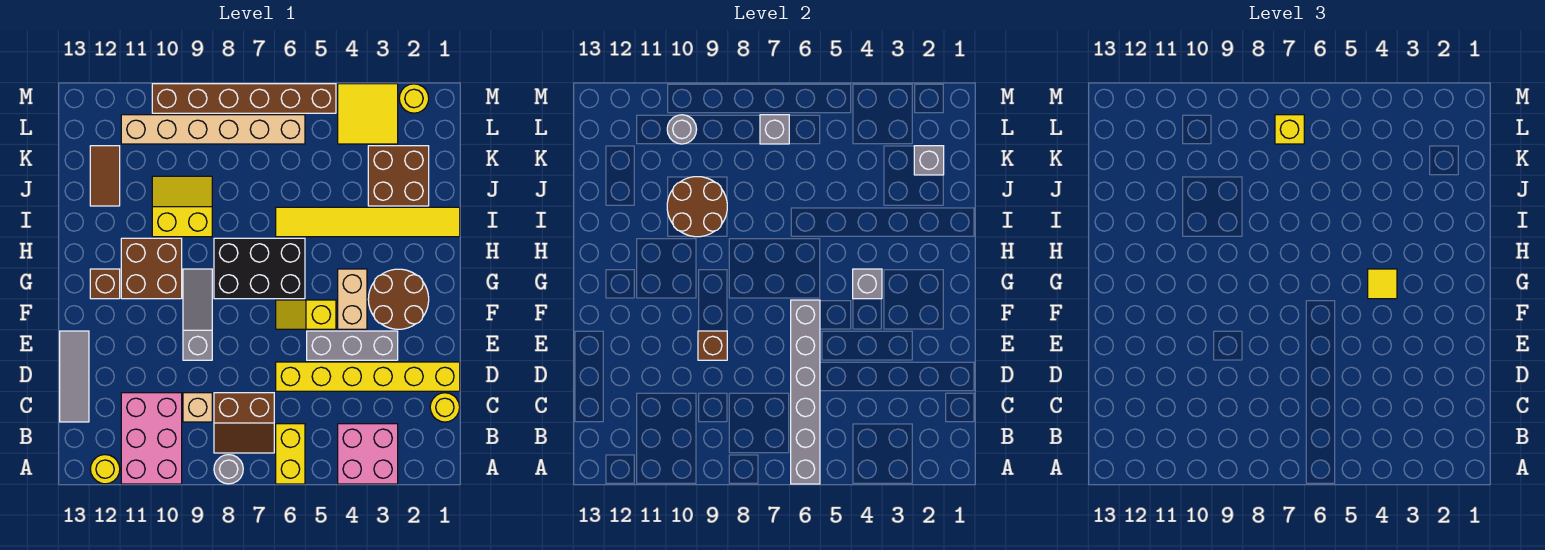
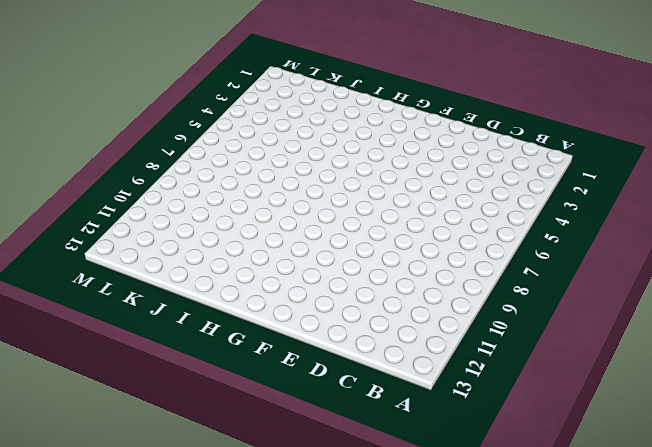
none -> pink 2x2 brick [338,424,398,484]
none -> yellow 1x2 brick [276,424,305,484]
none -> grey 1x1 round brick [214,455,243,484]
none -> pink 2x3 brick [121,393,182,484]

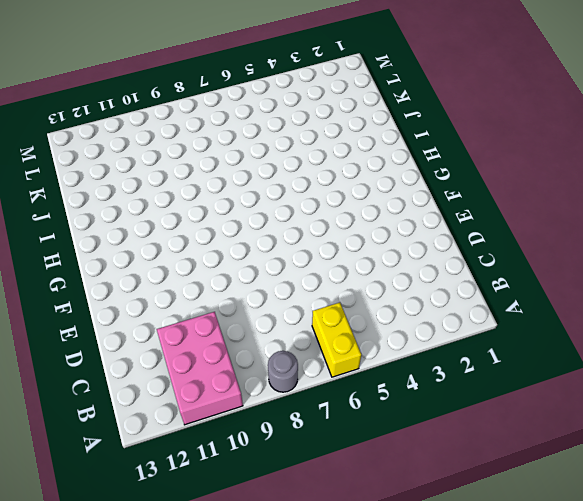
none -> pink 2x2 brick [338,424,398,484]
none -> yellow 1x1 round brick [90,455,120,484]
none -> brown 2x2 slope [214,393,274,453]
none -> yellow 1x1 round brick [430,393,460,422]

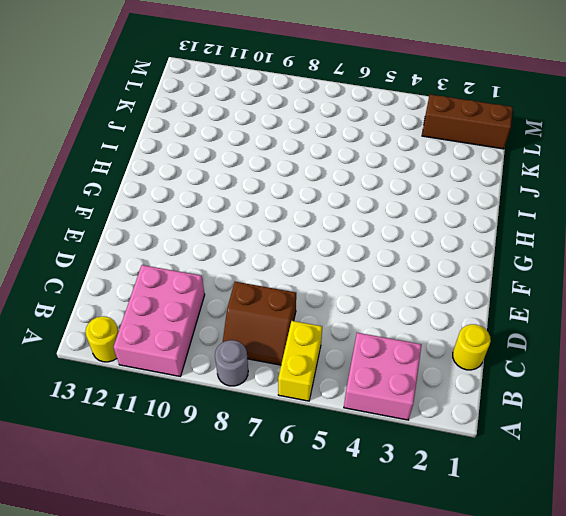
brown 1x3 brick [422,94,513,149] -> yellow 2x2 tile [338,84,398,144]
none -> tan 1x1 brick [183,393,212,422]
none -> grey 1x3 tile [60,331,89,422]
none -> yellow 1x6 brick [276,362,460,391]
none -> grey 1x3 brick [307,331,398,360]

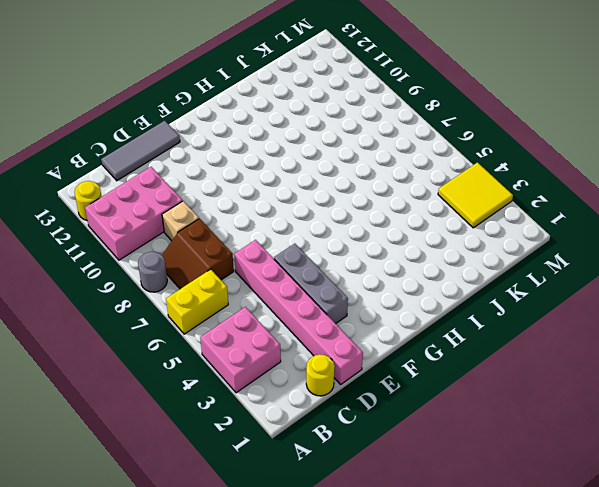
pink 1x6 brick [234,240,363,384] -> yellow 1x6 brick [276,362,460,391]
none -> grey 1x3 slope [183,269,212,360]
none -> brown 2x2 round brick [368,269,429,329]
none -> tan 1x2 brick [338,269,367,329]
none -> yellow 1x2 slope [276,300,336,329]

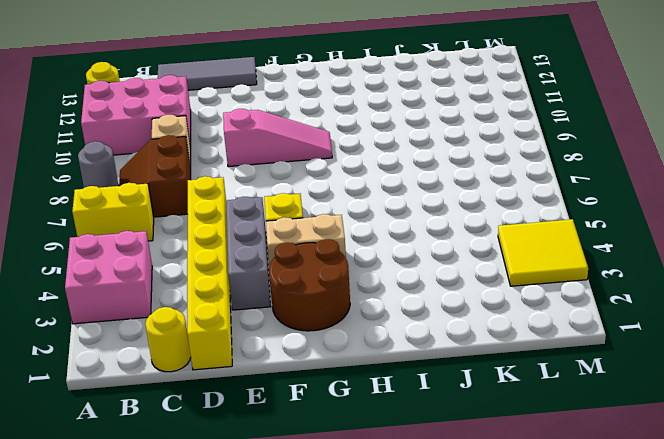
pink 1x3 slope [223,109,332,167] -> grey 1x3 slope [183,269,212,360]
none -> black 2x3 brick [214,238,305,299]
none -> brown 2x2 brick [121,238,182,299]
none -> brown 1x1 brick [90,269,120,299]
none -> yellow 1x6 tile [276,207,460,237]

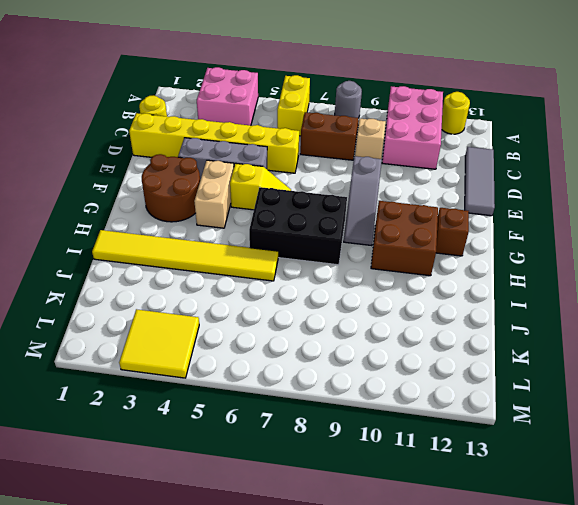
none -> yellow 2x2 slope [152,176,212,237]
none -> brown 2x2 brick [368,146,429,206]
none -> brown 1x2 tile [90,146,120,206]
none -> tan 1x6 brick [121,115,305,144]

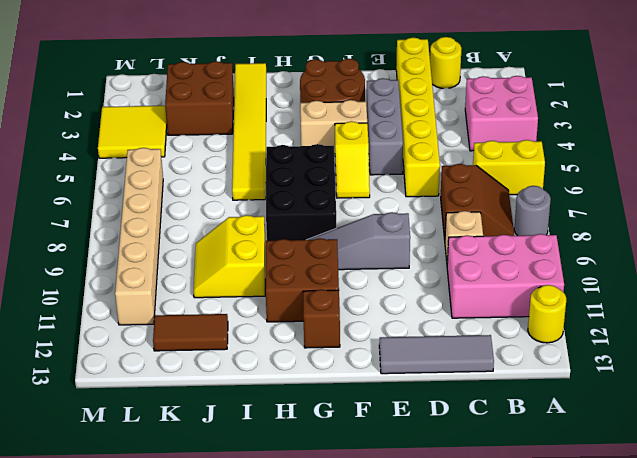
none -> yellow 1x1 round brick [399,84,429,113]
none -> brown 1x6 brick [152,84,336,113]
none -> grey 1x6 brick [791,300,820,484]
none -> brown 1x1 brick [698,331,727,360]

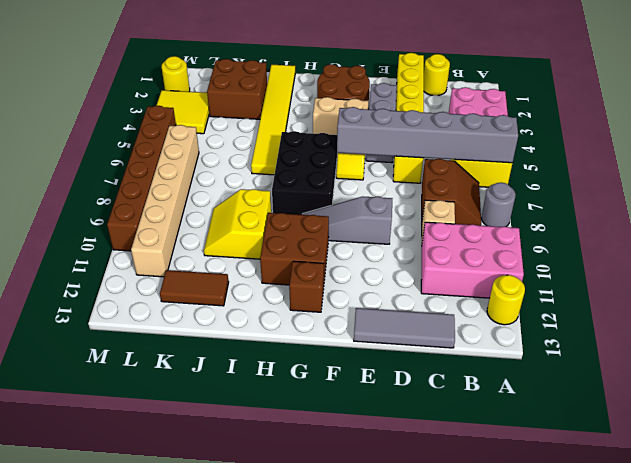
none -> brown 1x1 brick [698,331,727,360]
none -> grey 1x1 brick [853,269,882,299]
none -> brown 2x2 round brick [667,177,727,237]
none -> grey 1x1 brick [914,146,944,175]

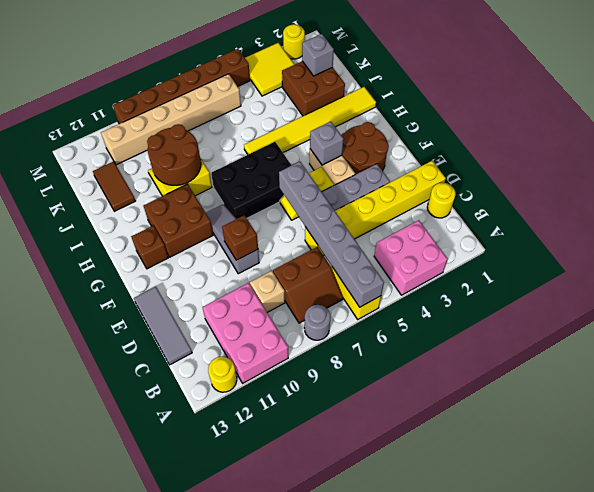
none -> grey 1x1 brick [760,115,789,144]
none -> grey 1x1 round brick [667,115,697,144]
none -> yellow 1x1 tile [1368,269,1397,299]
none -> yellow 1x1 brick [1275,115,1304,144]

